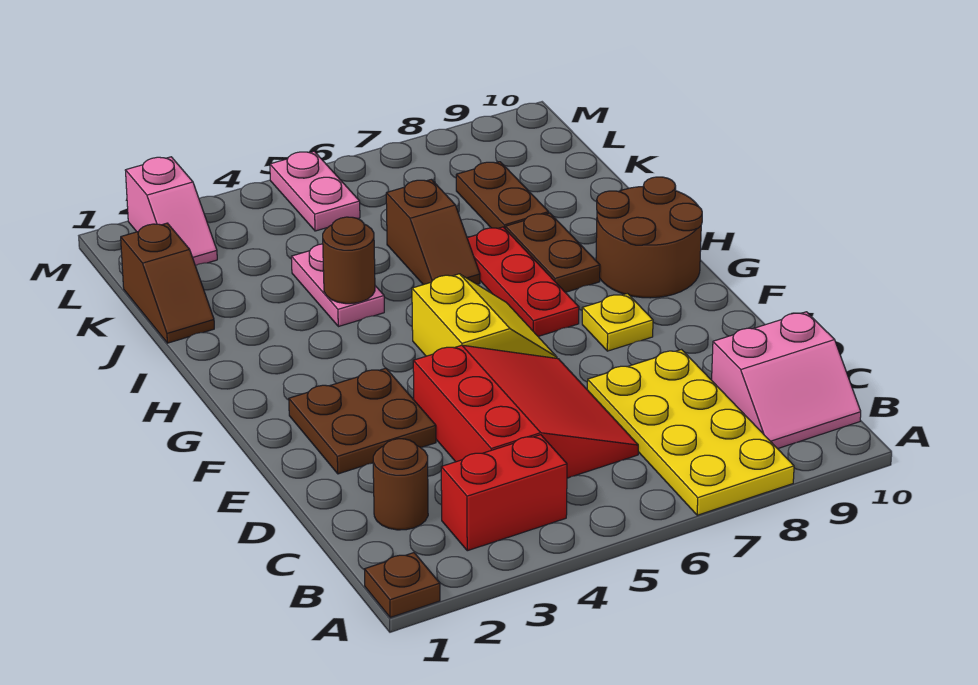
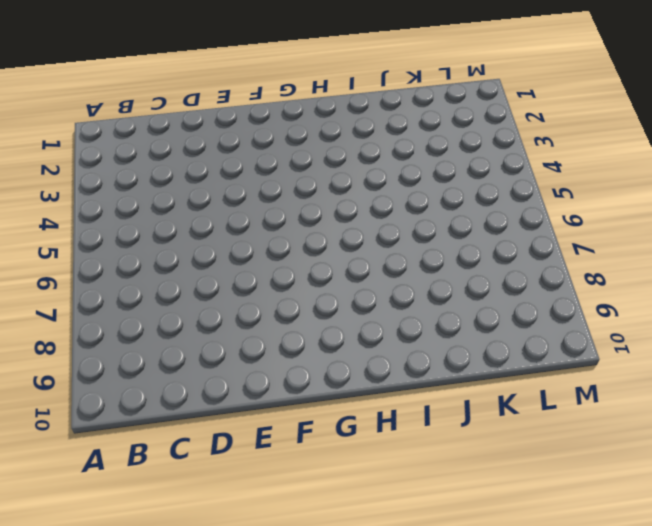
none -> brown 1x1 plate [364,553,440,618]
none -> yellow 2x4 plate [587,350,794,515]
none -> red 1x2 brick [441,435,567,551]

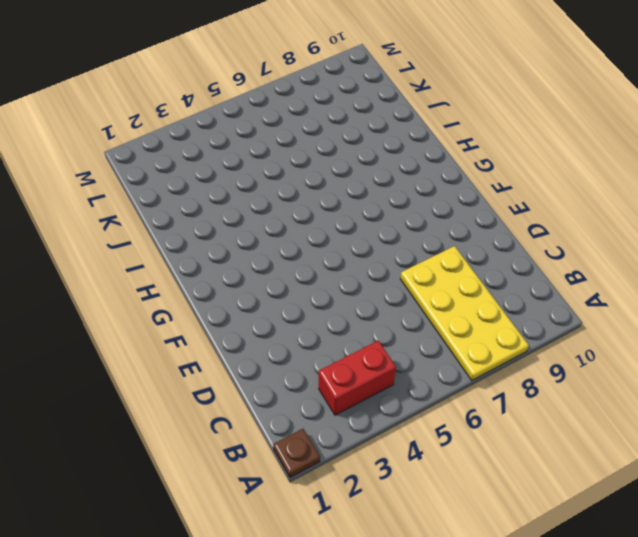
none -> pink 2x2 slope [712,312,861,449]
none -> brown 1x1 round brick [373,439,428,530]
none -> red 3x3 slope [413,345,638,478]

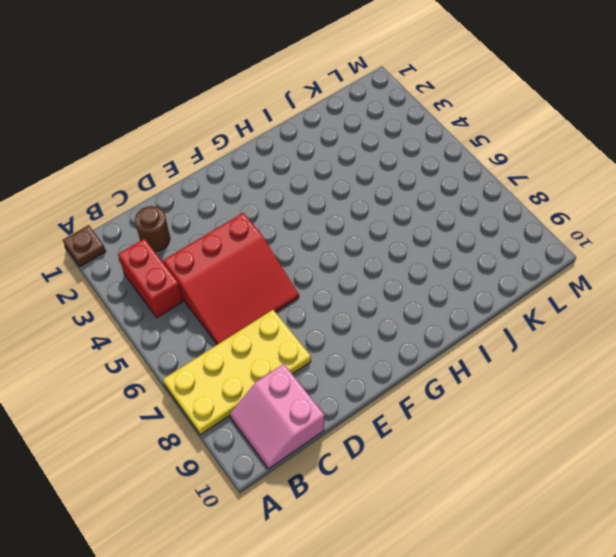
none -> brown 2x2 plate [289,368,436,474]
none -> yellow 2x2 slope [412,274,557,358]
none -> yellow 1x1 plate [582,294,653,351]

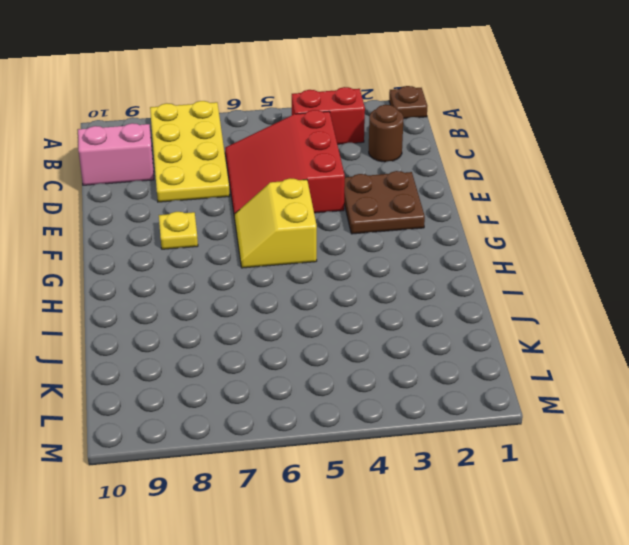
none -> red 1x3 plate [467,227,579,336]
none -> brown 2x2 round brick [596,177,702,298]
none -> brown 1x2 plate [505,213,600,292]

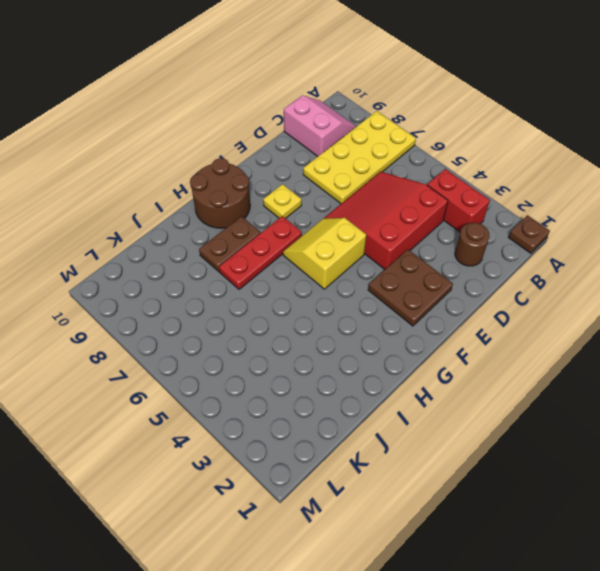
none -> pink 1x2 plate [291,244,384,327]
none -> brown 1x2 slope [386,179,480,285]
none -> brown 1x2 slope [121,223,214,343]

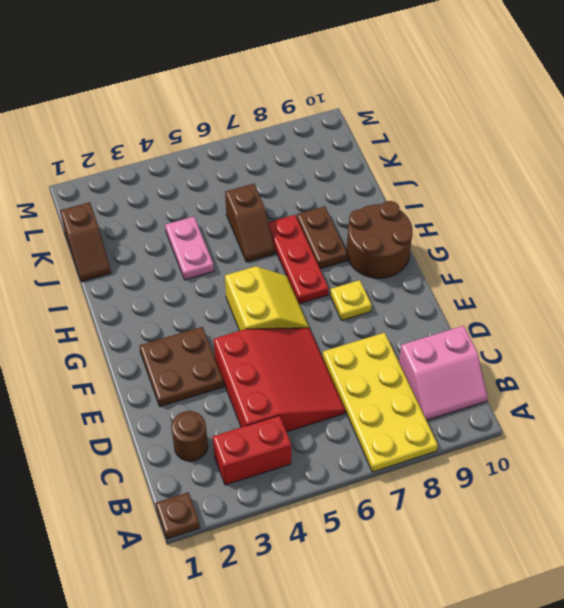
none -> brown 1x2 plate [456,162,549,228]
none -> pink 1x2 slope [125,157,217,266]
none -> pink 1x2 plate [270,151,360,231]

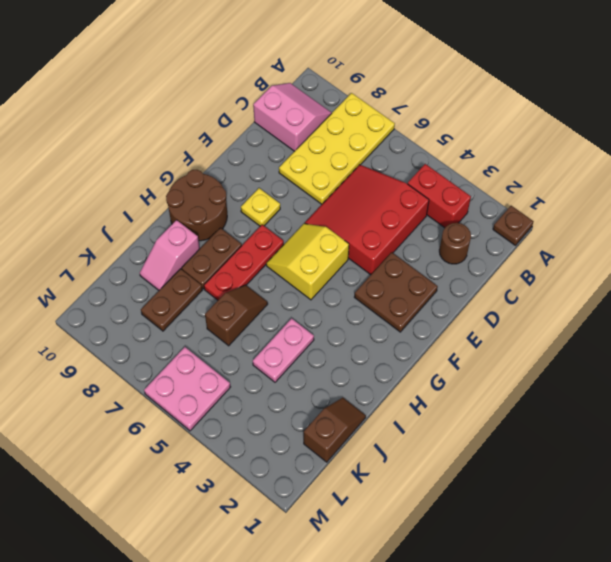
pink 1x2 slope [140,220,200,290] -> pink 1x2 slope turned to [125,157,217,266]
pink 2x2 plate [144,347,230,431] -> pink 1x2 plate [270,151,360,231]
none -> brown 1x1 round brick [323,217,375,304]

